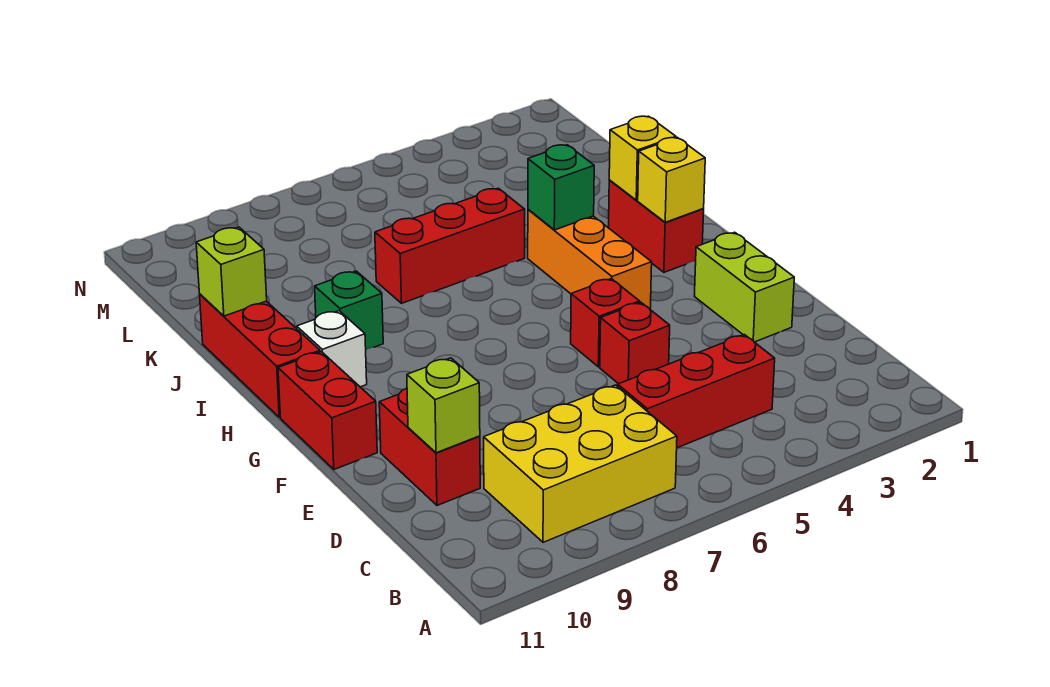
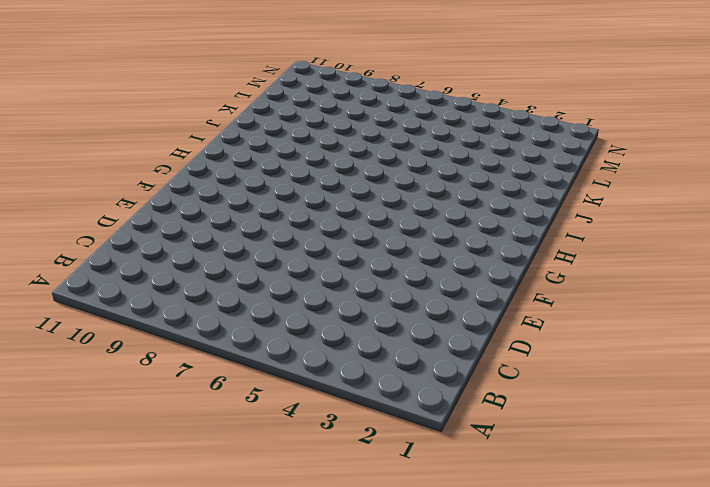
none -> yellow 2x3 brick [484,385,677,542]
none -> red 1x3 brick [618,335,775,448]
none -> red 1x2 brick [379,389,480,505]

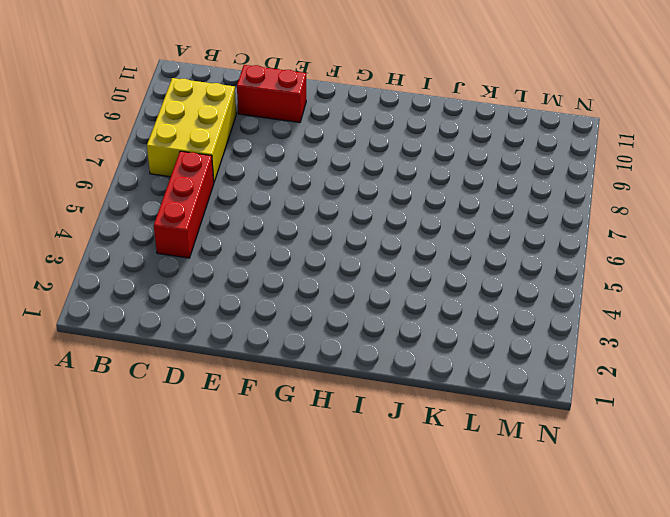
none -> lime 1x2 brick [694,232,794,342]
none -> red 1x1 brick [600,302,670,384]
none -> red 1x1 brick [571,279,640,367]

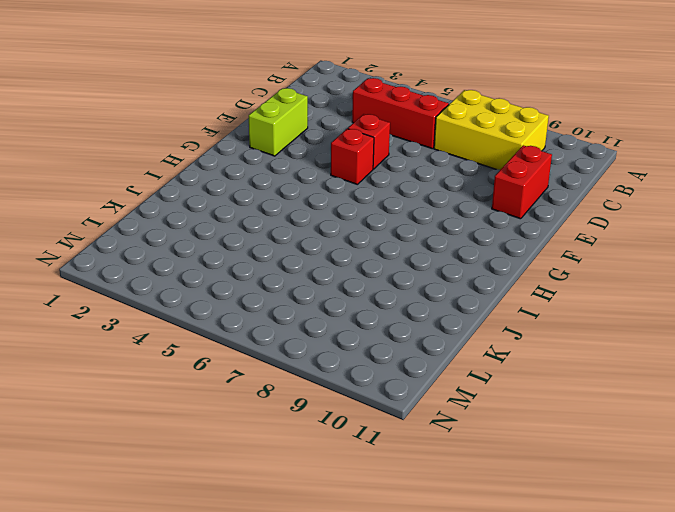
none -> red 1x2 brick [278,352,377,469]
none -> orange 1x3 brick [528,209,652,309]
none -> red 1x2 brick [609,180,704,272]

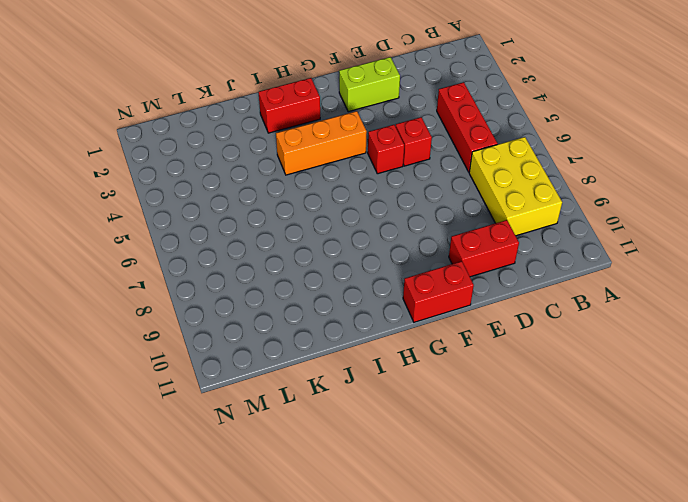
none -> white 1x1 brick [297,311,367,387]
none -> red 1x3 brick [200,294,320,417]
none -> green 1x1 brick [315,271,383,349]

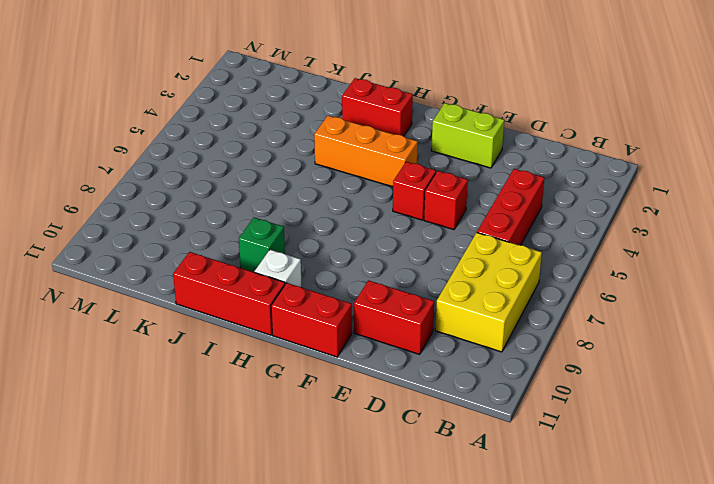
none -> red 1x3 brick [375,188,525,303]
none -> lime 1x1 brick [407,358,480,453]
none -> yellow 1x1 brick [638,137,705,222]

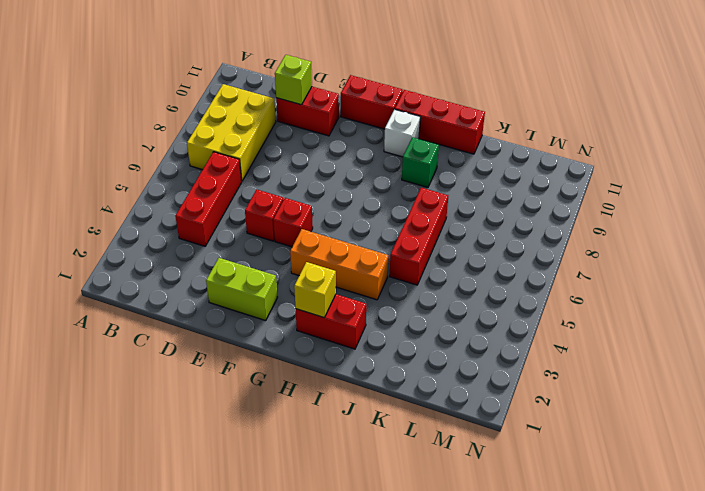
none -> yellow 1x1 brick [609,116,676,200]
none -> green 1x1 brick [528,145,594,230]
none -> lime 1x1 brick [196,227,267,316]

